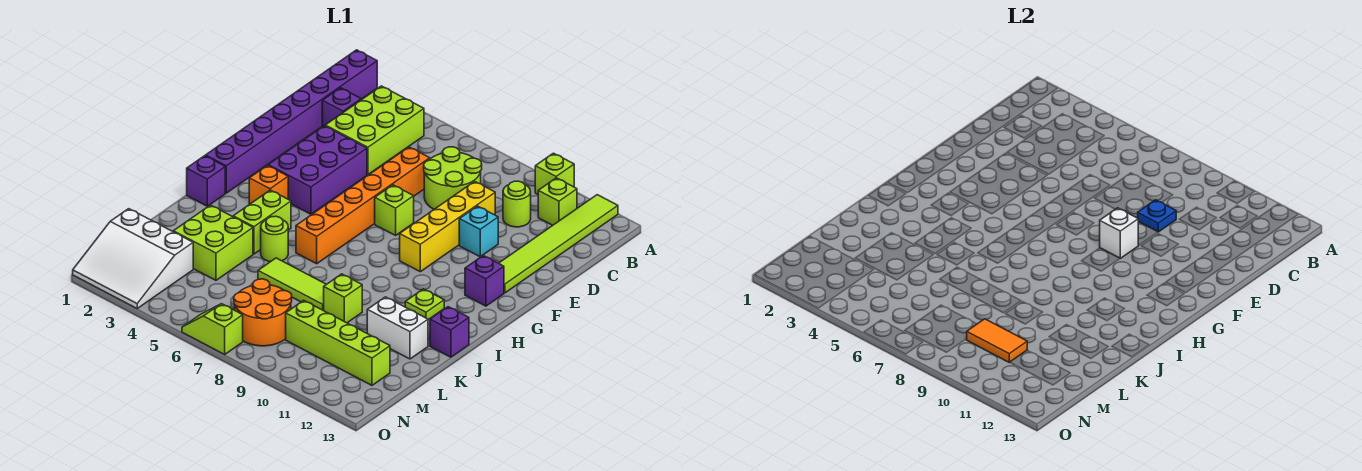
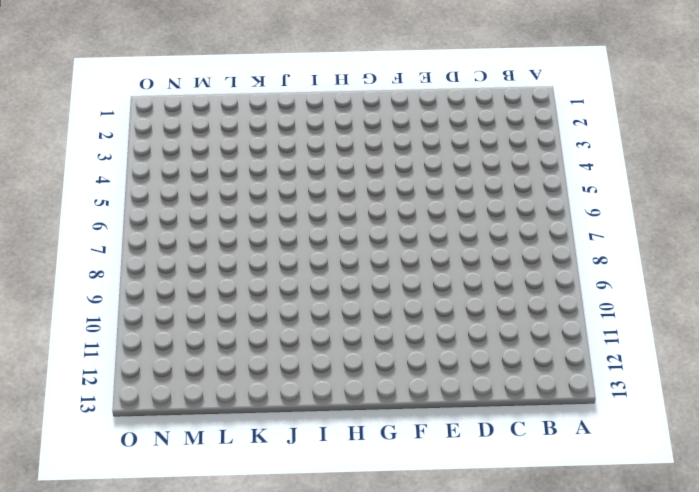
none -> purple 1x8 brick [206,50,377,193]
none -> lime 1x1 brick [535,153,574,194]
none -> lime 1x6 tile [499,195,618,293]
none -> lime 2x3 brick [325,86,424,175]

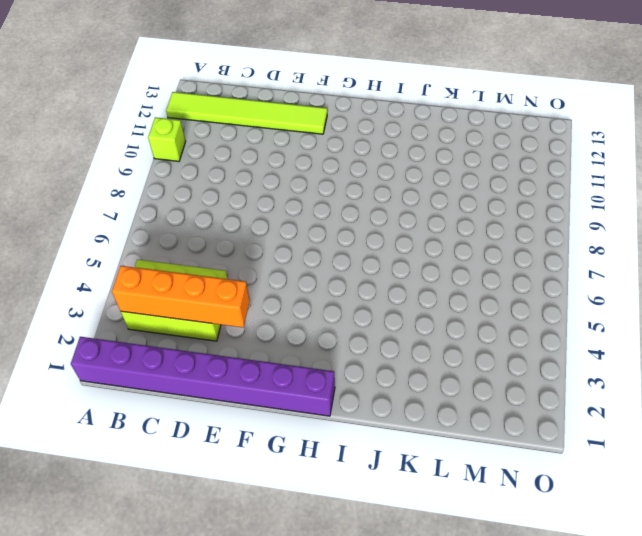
orange 1x4 brick [112,266,250,327] -> none
none -> lime 1x1 brick [538,178,577,225]
none -> purple 1x1 brick [322,88,361,127]
none -> lime 2x2 round brick [424,147,482,209]
none -> lime 1x1 round brick [503,181,531,227]

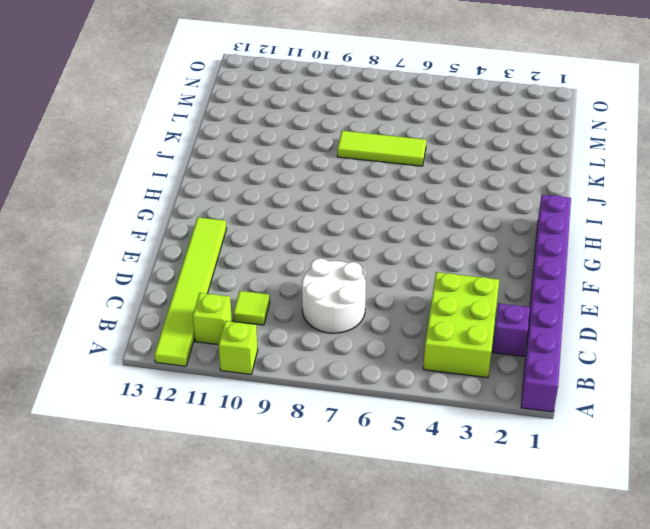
white 2x2 round brick [302,258,366,333] -> lime 2x2 round brick [424,147,482,209]
lime 1x1 tile [233,291,270,325] -> lime 1x1 round brick [503,181,531,227]
none -> orange 1x6 brick [296,147,430,264]
none -> yellow 1x4 brick [400,181,495,272]
none -> purple 2x3 brick [268,126,367,214]
none -> cyan 1x1 brick [459,206,498,257]

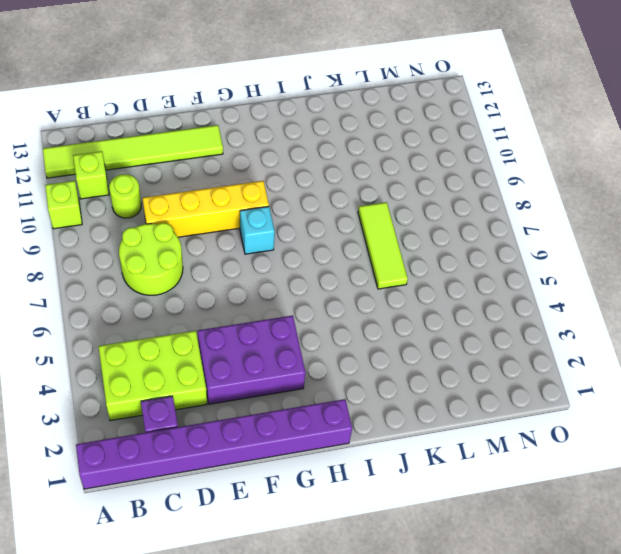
cyan 1x1 brick [240,206,275,254] -> cyan 1x1 brick moved to [459,206,498,257]
none -> orange 1x6 brick [296,147,430,264]
none -> lime 1x1 brick [375,185,414,235]
none -> purple 1x1 brick [465,256,504,306]
none -> orange 1x1 brick [249,165,288,204]

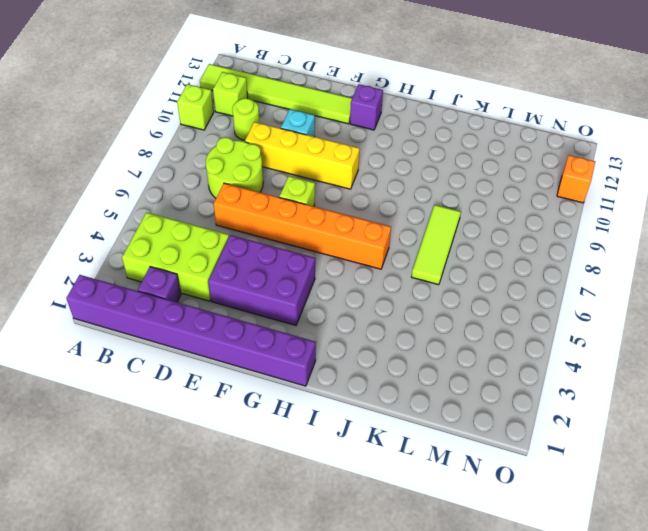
orange 1x1 brick [557,155,595,203] -> orange 1x1 brick moved to [249,165,288,204]
none -> purple 1x1 brick [187,156,225,206]
none -> lime 1x2 brick [233,190,291,254]
none -> lime 1x1 plate [405,289,444,320]
none -> lime 1x1 round brick [261,216,288,262]

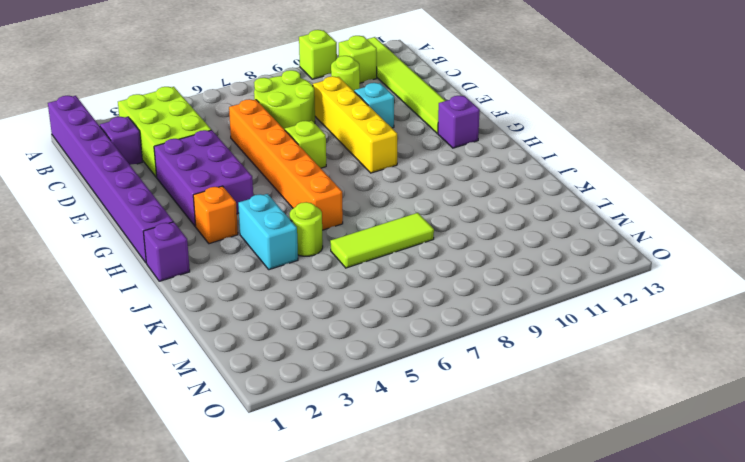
cyan 1x2 brick [238,194,298,270] -> lime 1x2 brick [233,190,291,254]
none -> lime 1x1 plate [405,289,444,320]
none -> purple 1x1 brick [430,307,469,357]
none -> lime 2x2 brick [173,205,253,280]
none -> lime 1x1 brick [324,274,362,323]

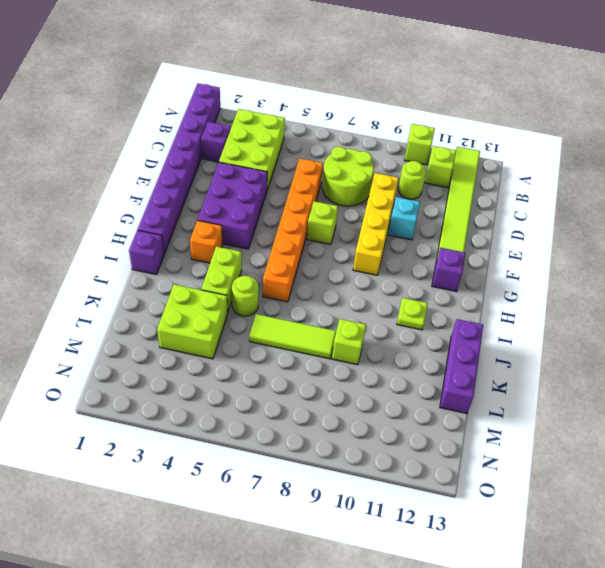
purple 1x3 brick [440,319,483,413] -> purple 1x1 brick [430,307,469,357]
none -> white 1x2 brick [367,297,428,359]
none -> white 3x3 slope [73,209,193,308]
none -> orange 2x2 round brick [234,279,292,346]
none -> lime 1x4 brick [286,300,390,385]

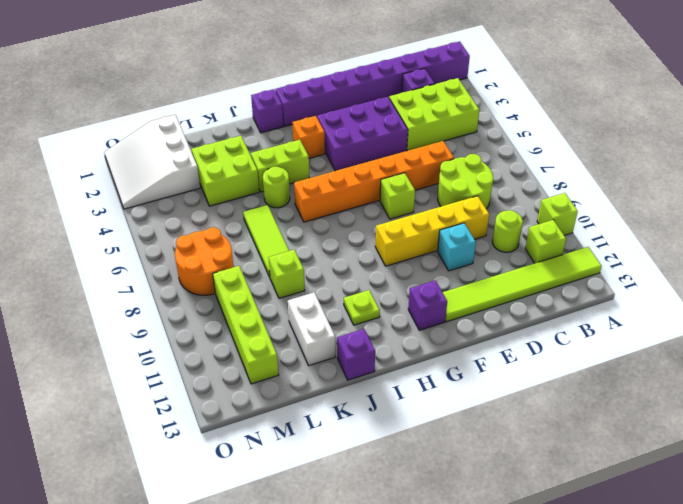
none -> lime 1x2 slope [182,304,243,354]
none -> blue 1x1 plate [1138,200,1176,232]
none -> white 1x1 brick [1100,208,1138,258]
none -> orange 1x2 tile [966,319,1027,362]

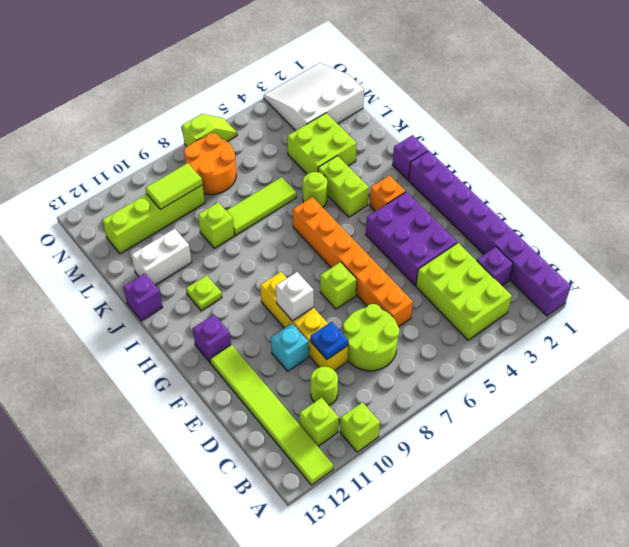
lime 1x2 tile [145,163,203,210] -> orange 1x2 tile [966,319,1027,362]

